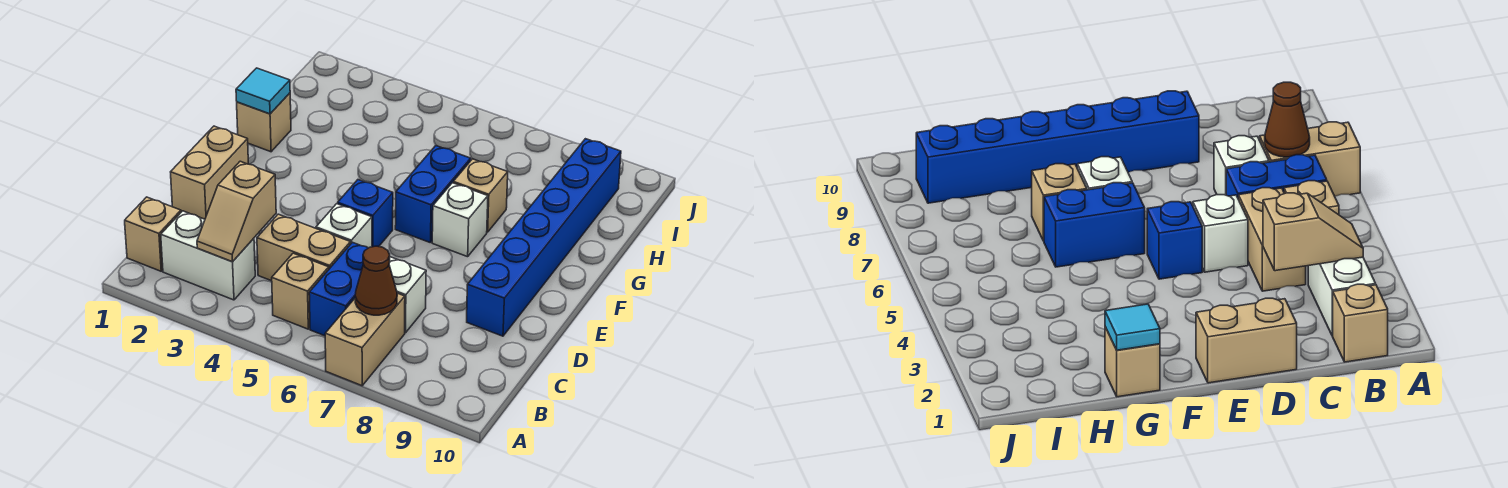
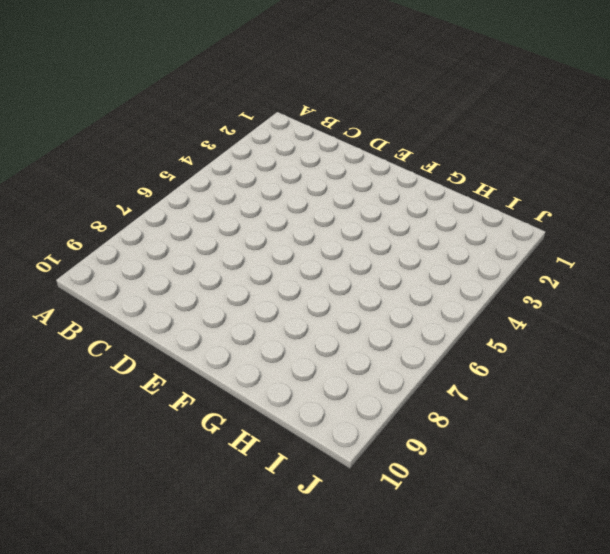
none -> tan 1x2 brick [325,293,405,386]
none -> tan 1x1 brick [125,197,181,271]
none -> white 1x2 brick [161,211,255,300]

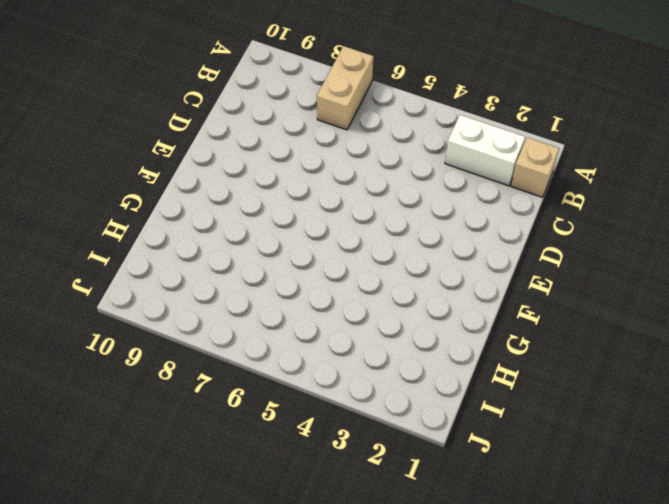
none -> tan 1x1 brick [272,253,329,329]
none -> blue 1x2 brick [309,242,368,336]
none -> tan 1x2 brick [257,214,350,281]

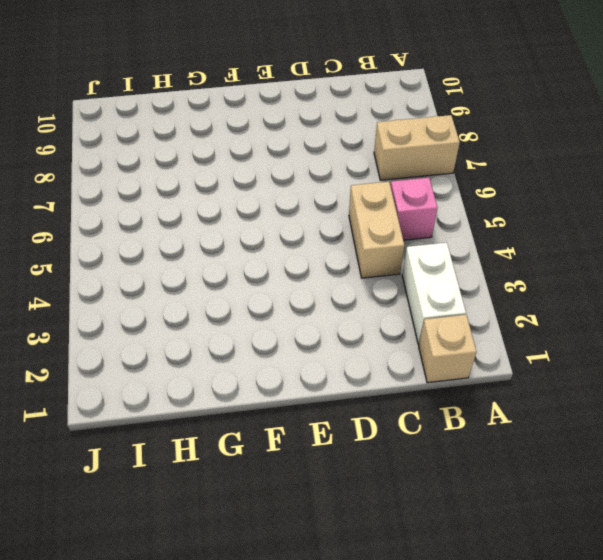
pink 1x1 brick [391,178,437,240] -> tan 1x1 brick [272,253,329,329]
none -> blue 1x2 brick [309,242,368,336]
none -> white 1x1 brick [389,257,426,333]
none -> tan 1x2 brick [171,126,248,219]

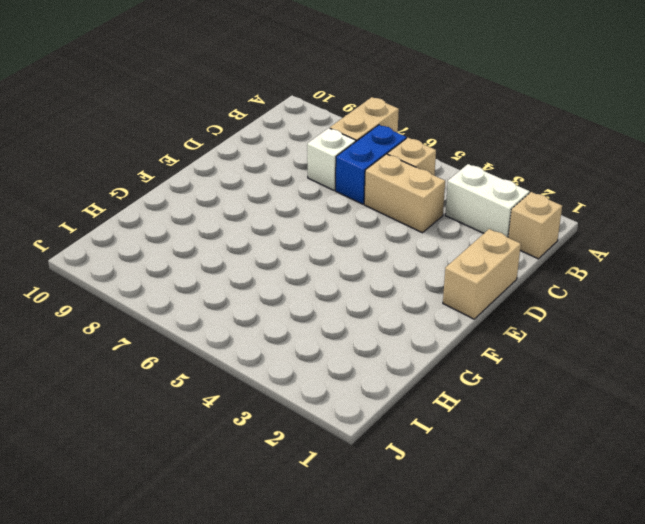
none -> white 1x1 brick [316,204,372,248]
none -> blue 1x6 brick [467,139,621,336]
none -> blue 1x1 brick [338,180,393,247]

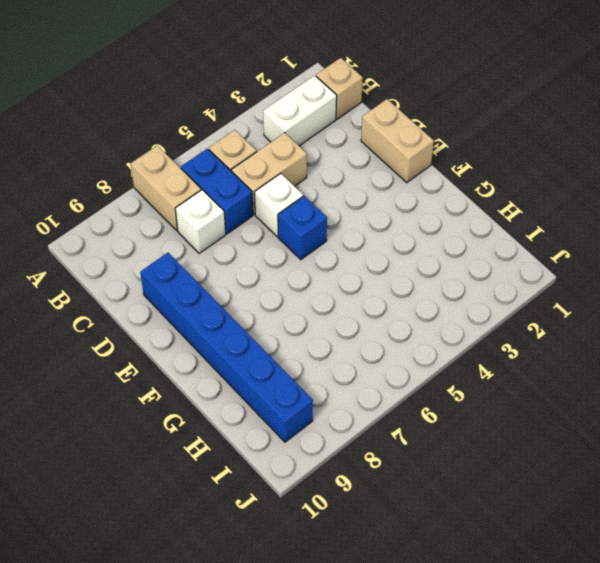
none -> blue 1x2 brick [395,146,471,243]
none -> white 1x1 brick [432,183,488,257]
none -> tan 1x1 brick [237,93,291,152]

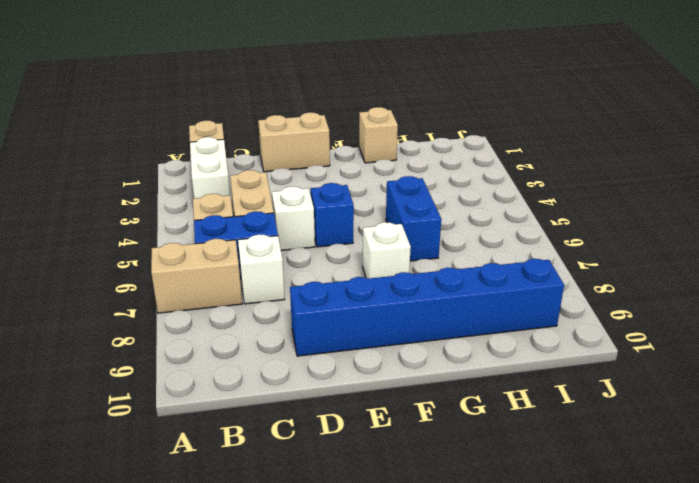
blue 1x2 brick [386,176,441,261] -> blue 1x2 brick turned to [395,146,471,243]
none -> tan 1x1 brick [453,159,508,232]
none -> tan 1x2 slope [197,161,276,262]
none -> brown 1x1 cone [355,246,397,315]

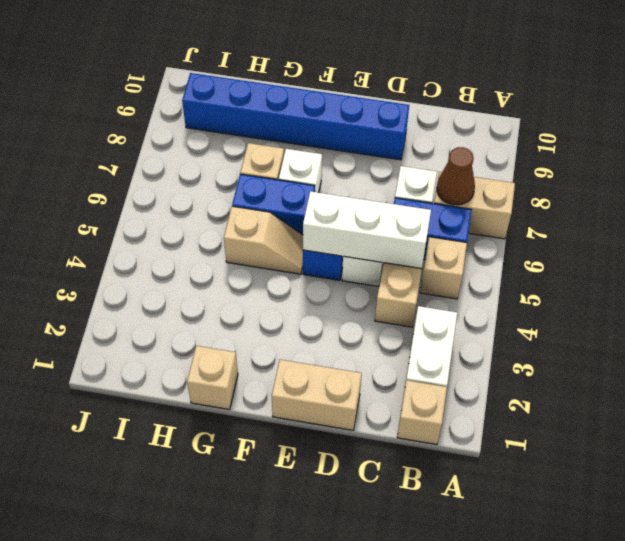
white 1x3 brick [303,191,431,269] -> none
tan 1x2 slope [224,206,303,274] -> tan 1x2 slope moved to [197,161,276,262]
none -> cyan 1x1 tile [236,68,290,114]

